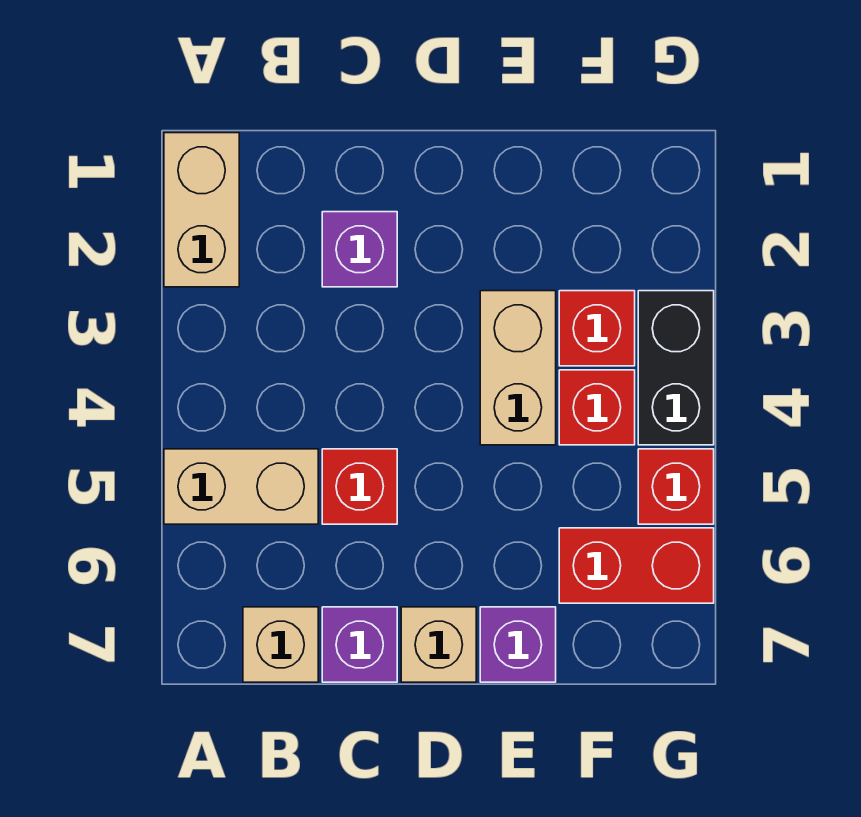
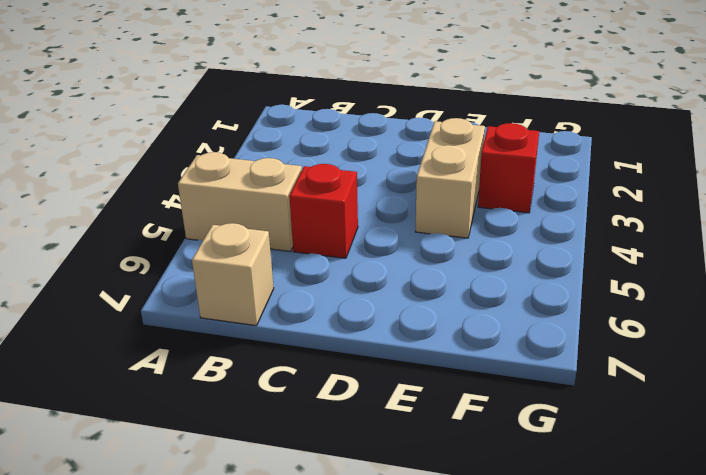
none -> tan 1x2 brick [164,133,239,287]
none -> purple 1x1 brick [322,212,397,287]
none -> purple 1x1 brick [322,607,397,682]

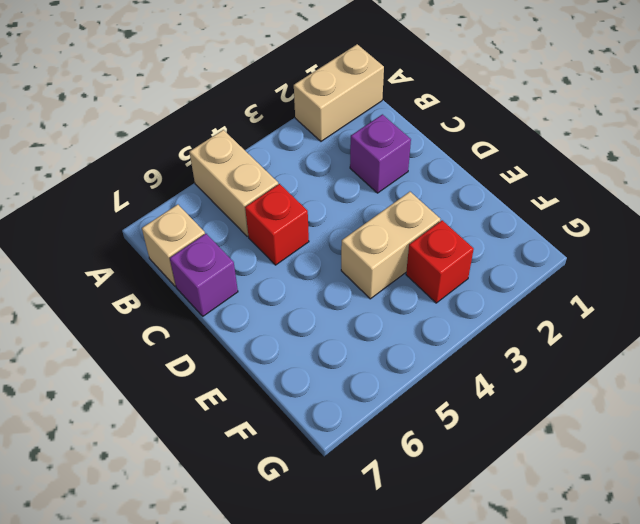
none -> tan 1x1 brick [401,607,476,682]
none -> purple 1x1 brick [480,607,556,682]
none -> red 1x1 brick [559,370,635,445]

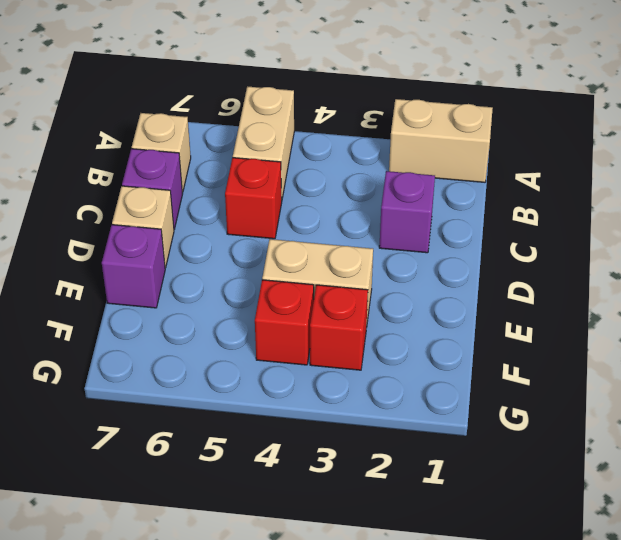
none -> red 1x2 brick [559,528,714,603]
none -> black 1x2 brick [638,291,714,445]
none -> red 1x1 brick [638,449,714,524]

